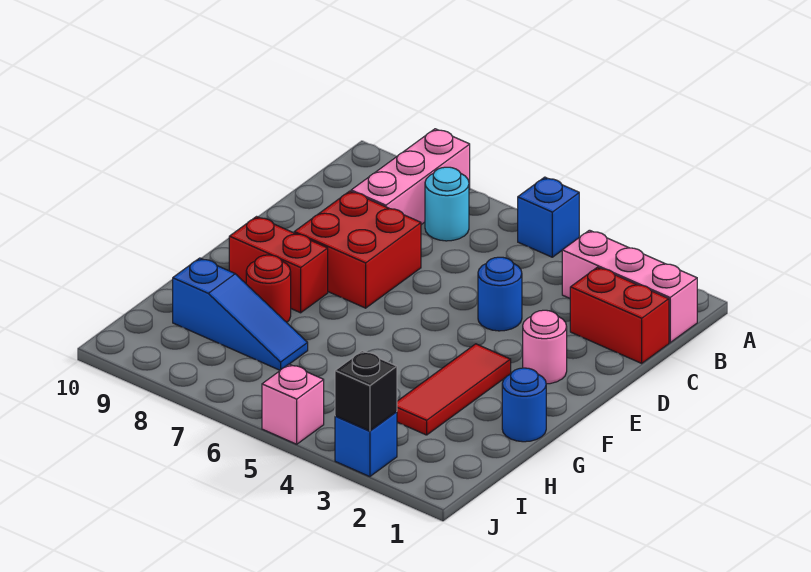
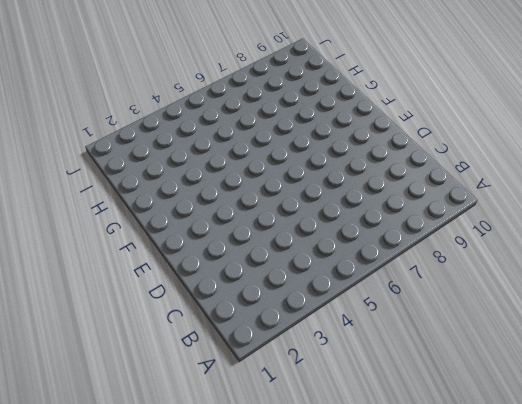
none -> blue 1x1 brick [518,177,579,257]
none -> pink 1x3 brick [351,129,470,225]
none -> pink 1x3 brick [562,230,697,343]

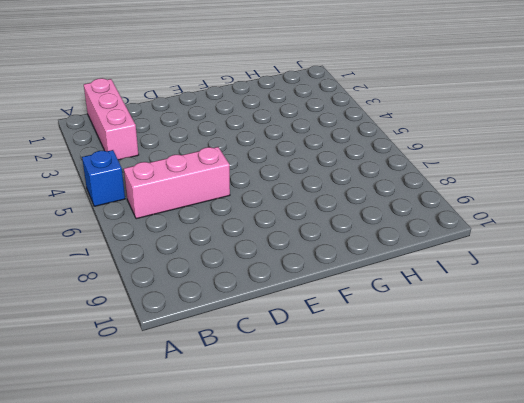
pink 1x3 brick [124,147,230,219] -> pink 1x3 brick moved to [351,129,470,225]
none -> cyan 1x1 round brick [425,167,469,241]
none -> red 1x2 brick [570,267,669,363]
none -> blue 1x1 round brick [478,257,522,331]

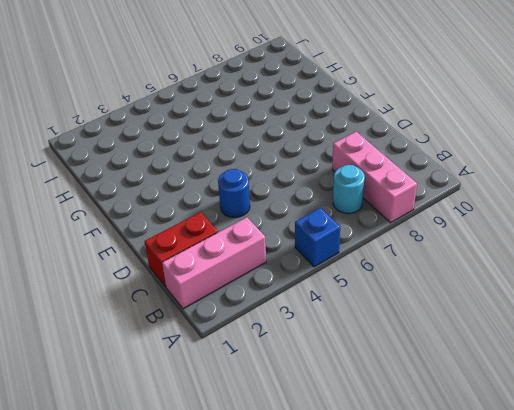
none -> red 2x2 brick [294,191,421,308]
none -> pink 1x1 round brick [523,310,567,384]
none -> red 1x3 tile [397,344,511,435]

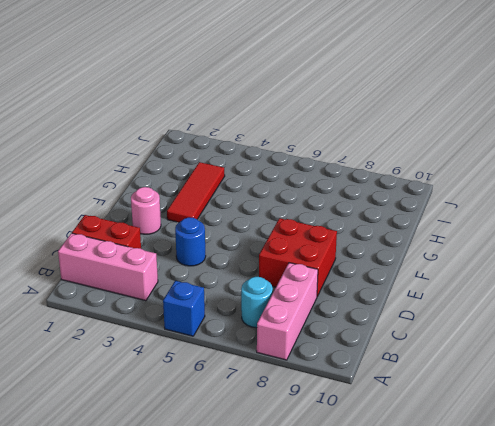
none -> red 1x2 brick [229,217,328,313]
none -> blue 1x1 round brick [502,368,546,442]
none -> red 1x1 round brick [246,255,291,322]

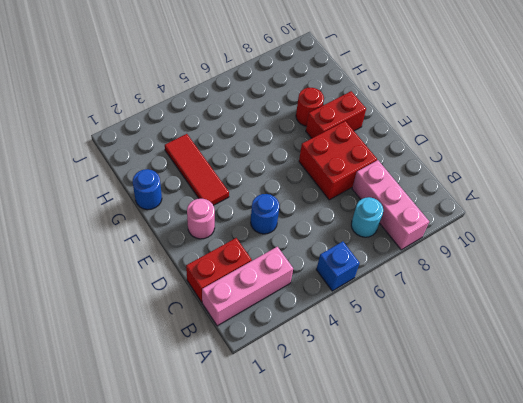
none -> blue 1x3 slope [173,258,308,370]
none -> blue 1x1 brick [335,412,397,477]
none -> pink 1x1 brick [262,364,324,444]

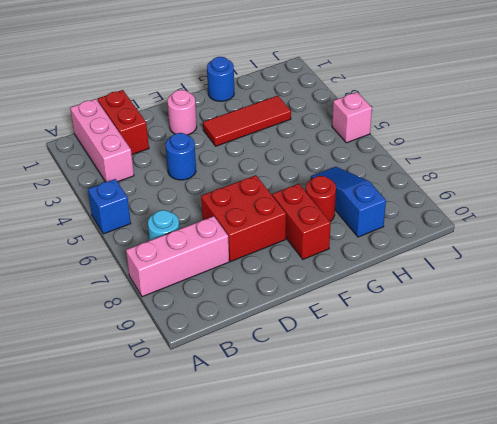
none -> blue 1x1 brick [335,412,397,477]
none -> black 1x1 brick [335,351,397,431]

